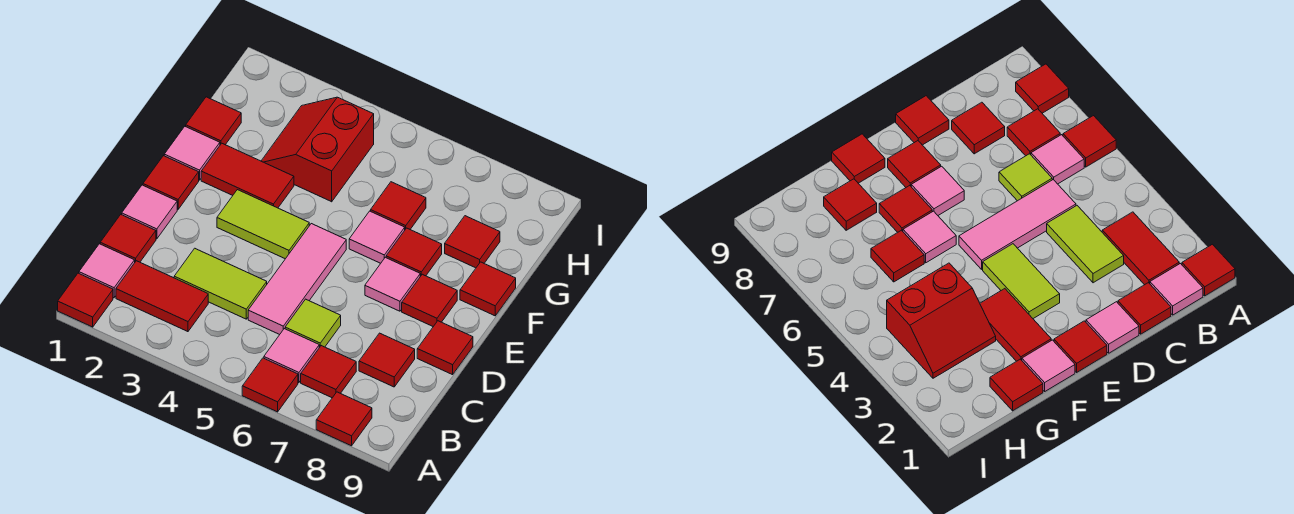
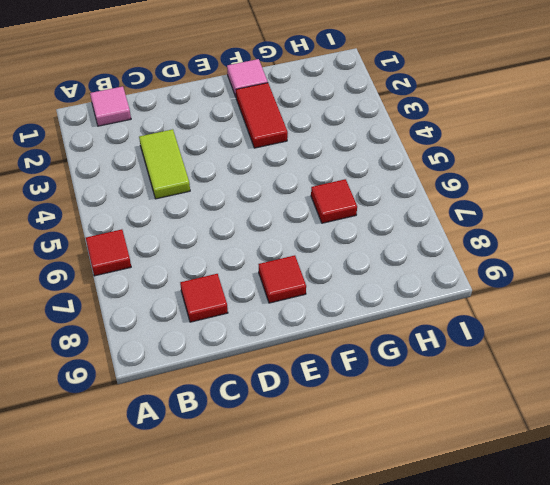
none -> red 1x1 tile [58,273,113,327]
none -> red 1x1 tile [316,392,372,446]
none -> red 1x2 tile [116,261,208,332]

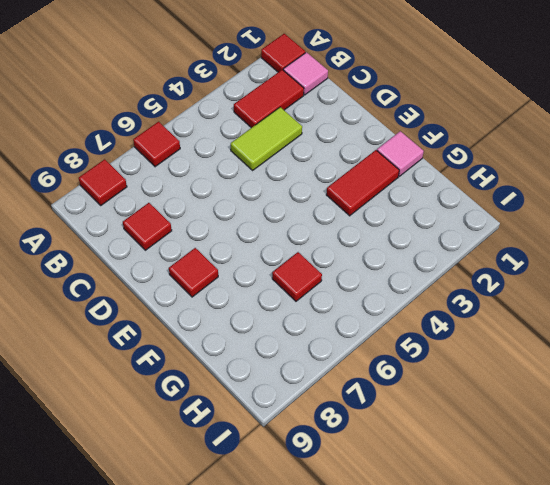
none -> pink 1x1 tile [264,329,319,382]
none -> red 1x1 tile [301,346,356,398]
none -> red 1x1 tile [100,215,156,262]

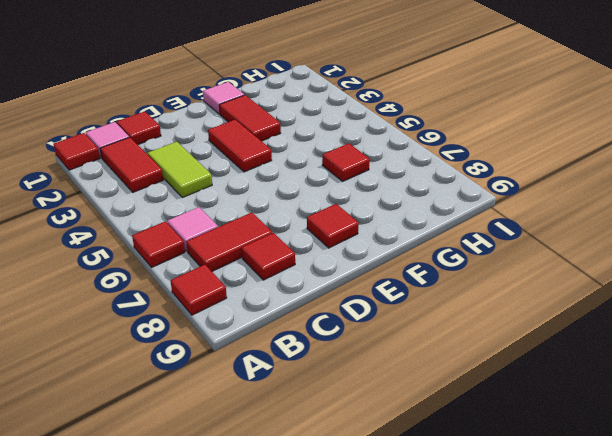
red 1x2 tile [186,212,272,271] -> red 1x1 tile [301,346,356,398]
red 1x2 tile [208,120,272,172] -> lime 1x2 tile [217,190,309,259]
none -> pink 1x3 tile [248,224,346,335]
none -> lime 1x1 tile [285,299,341,348]
none -> pink 1x1 tile [122,185,177,239]

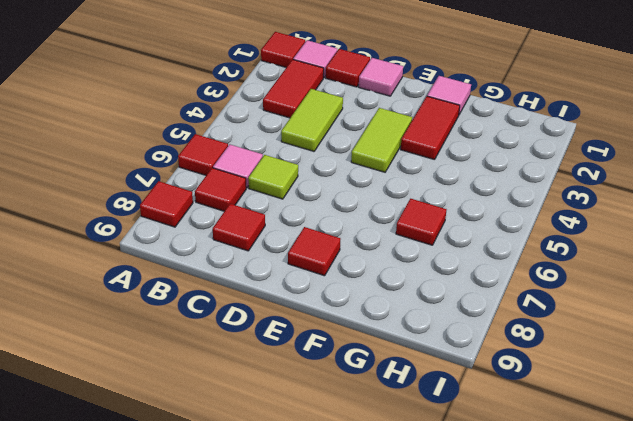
none -> pink 1x3 tile [248,224,346,335]
none -> red 1x1 tile [417,321,473,375]
none -> red 1x1 tile [143,156,199,209]

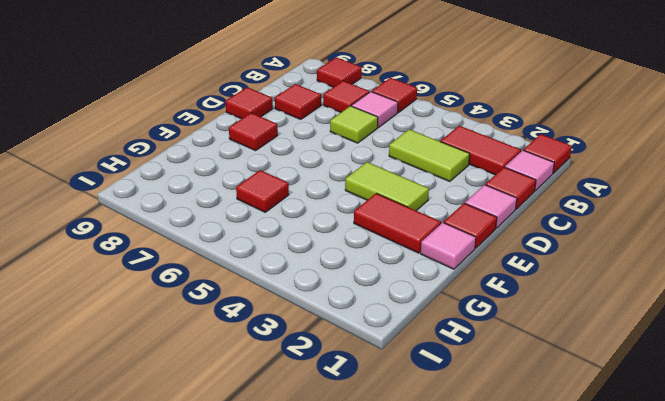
none -> pink 1x3 tile [248,224,346,335]
none -> pink 1x1 tile [365,257,420,311]
none -> pink 1x1 tile [349,211,405,263]

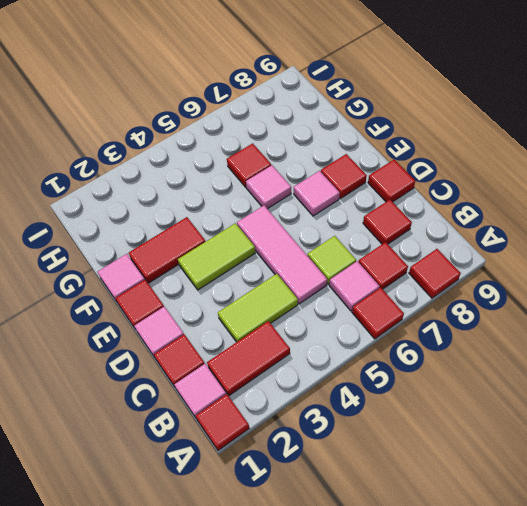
none -> red 1x1 tile [386,228,442,276]
none -> red 1x1 tile [460,262,516,316]
none -> red 1x1 tile [186,97,241,145]

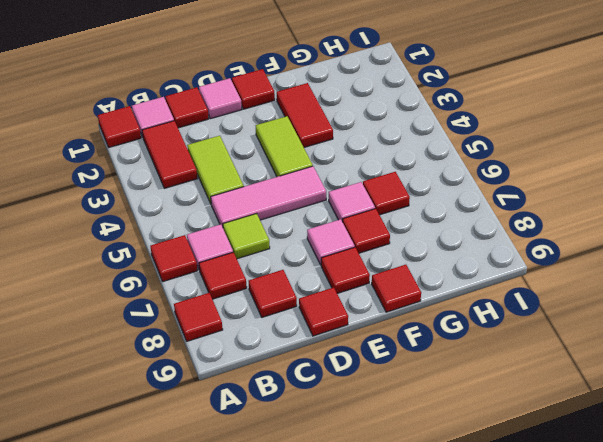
none -> pink 1x1 tile [164,126,220,180]
none -> red 1x1 tile [186,97,241,145]
none -> red 2x2 slope [262,97,374,202]

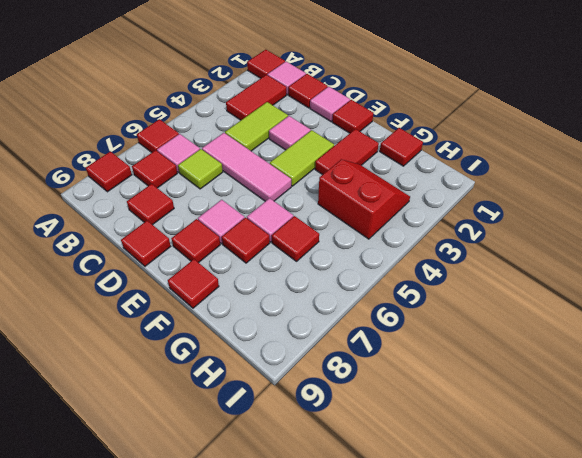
pink 1x1 tile [269,116,311,150] -> pink 1x1 tile moved to [164,126,220,180]
none -> red 1x1 tile [445,216,500,268]

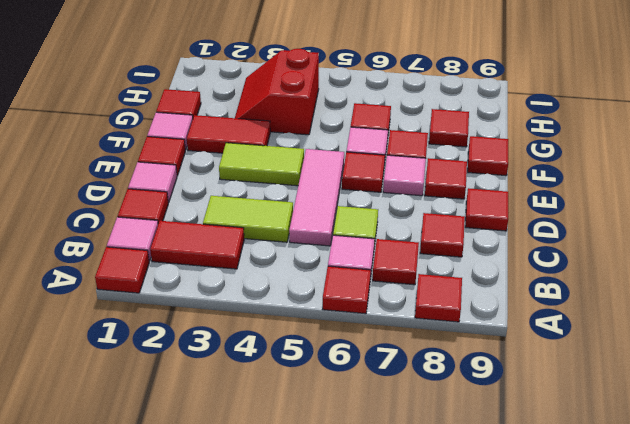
red 1x1 tile [342,152,385,192] -> none

